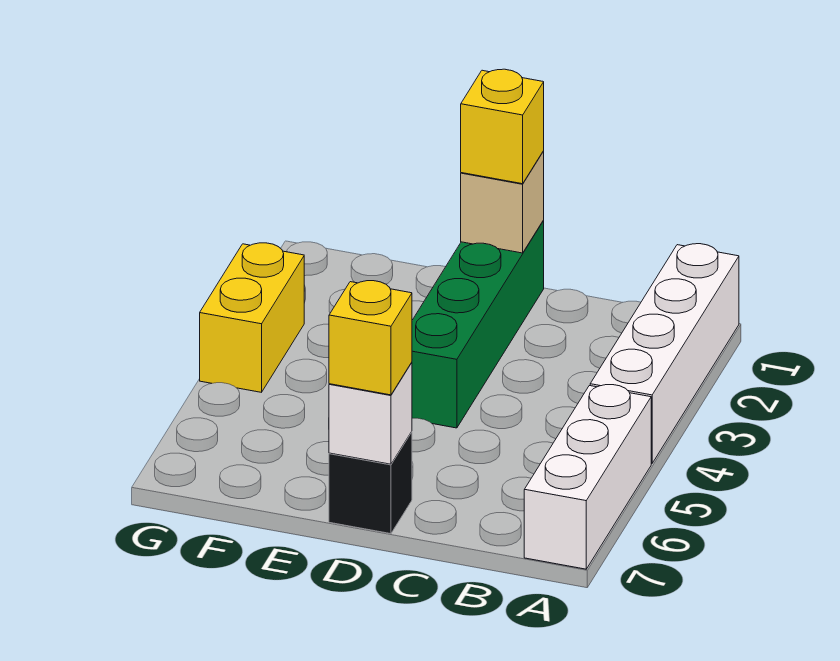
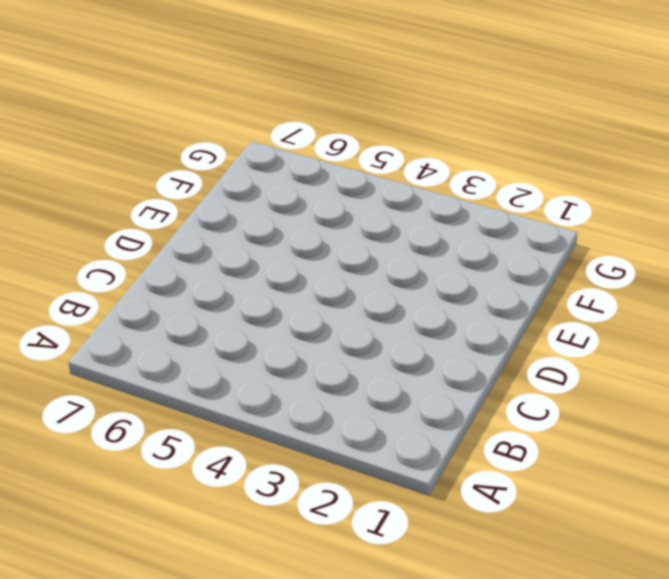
none -> white 1x4 brick [590,244,739,464]
none -> white 1x3 brick [524,385,651,569]

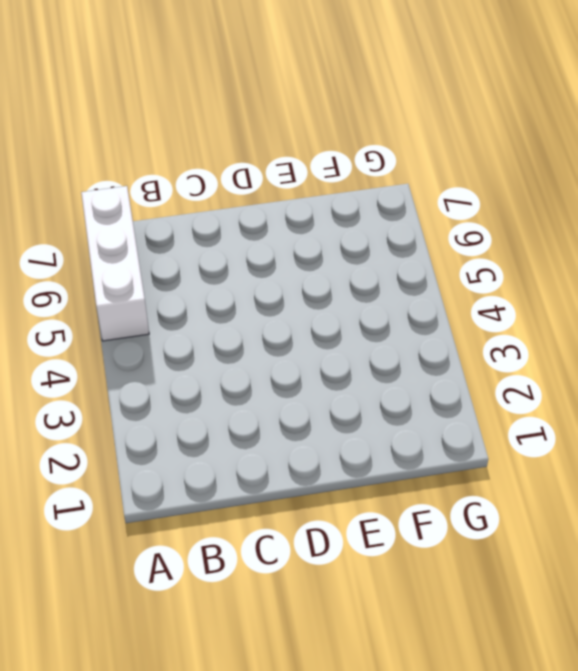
none -> white 1x4 brick [590,244,739,464]
none -> green 1x4 brick [412,221,544,428]

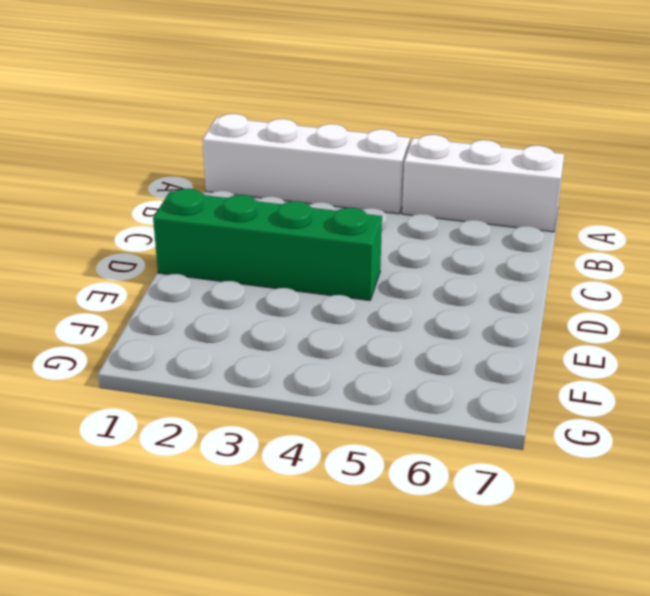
none -> black 1x1 brick [329,432,412,534]
none -> yellow 1x2 brick [200,243,304,392]

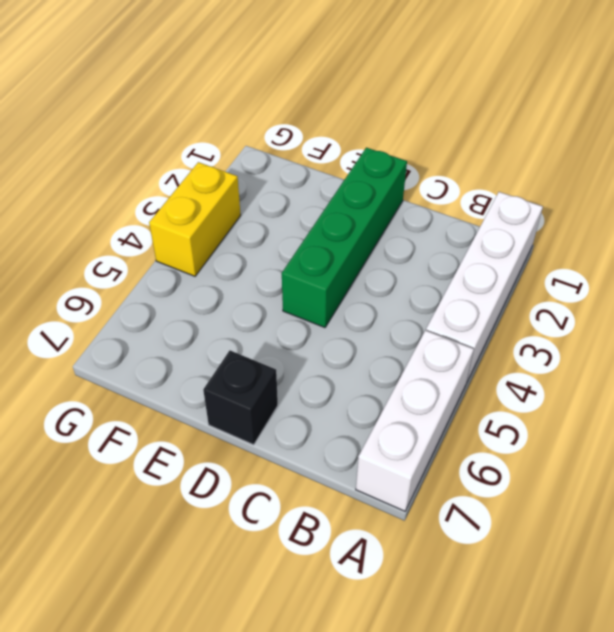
none -> tan 1x1 brick [461,151,544,253]
none -> white 1x1 brick [329,363,412,464]

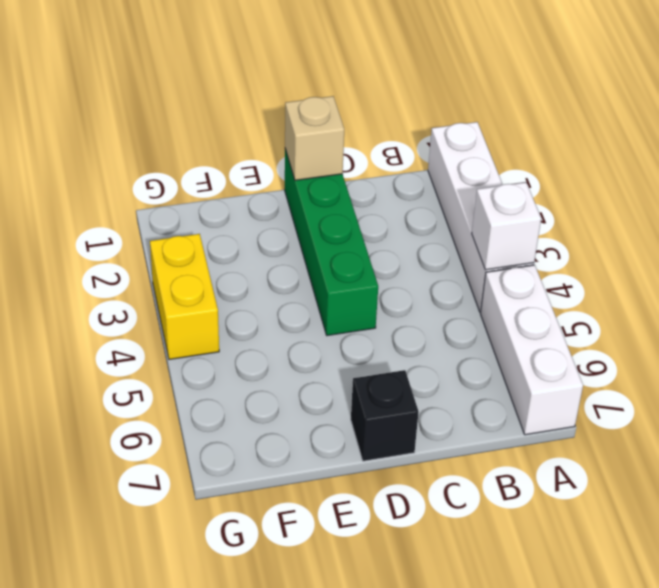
white 1x1 brick [472,182,541,270] -> white 1x1 brick moved to [329,363,412,464]
none -> yellow 1x1 brick [461,69,544,184]
none -> yellow 1x1 brick [329,281,412,395]

